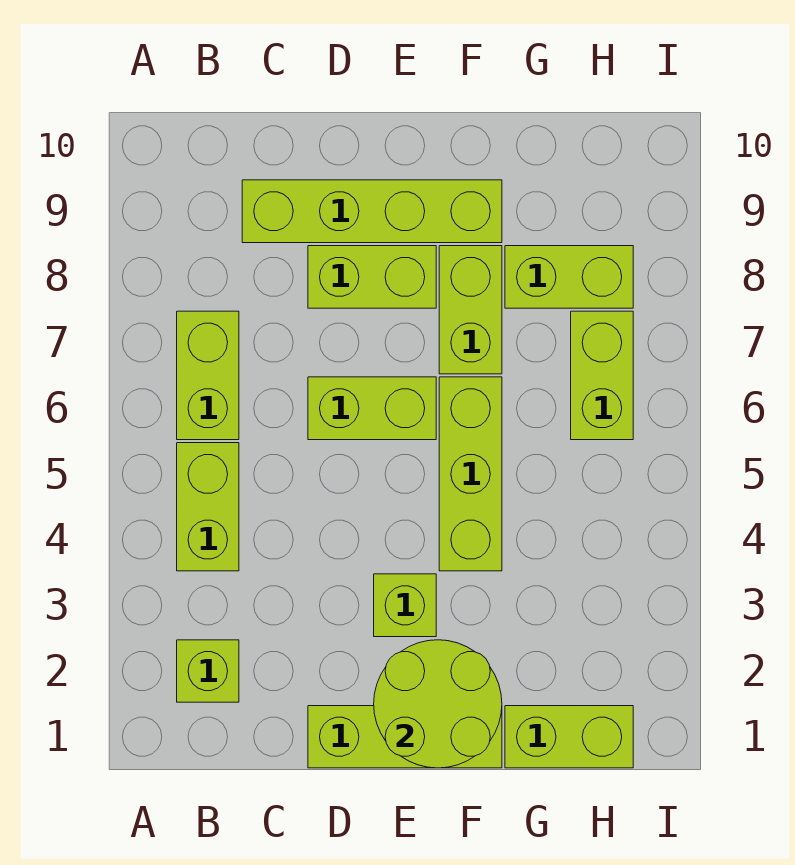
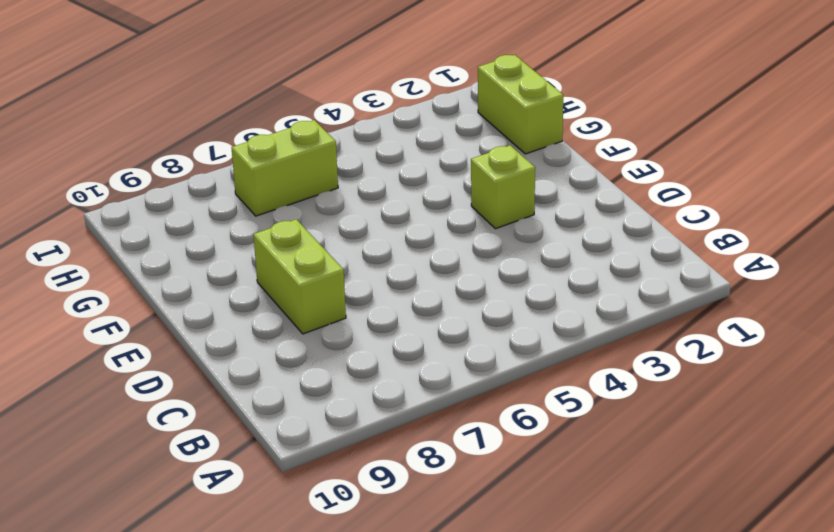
none -> lime 1x1 brick [177,640,239,702]
none -> lime 1x2 brick [177,443,239,571]
none -> lime 1x2 brick [177,311,239,440]

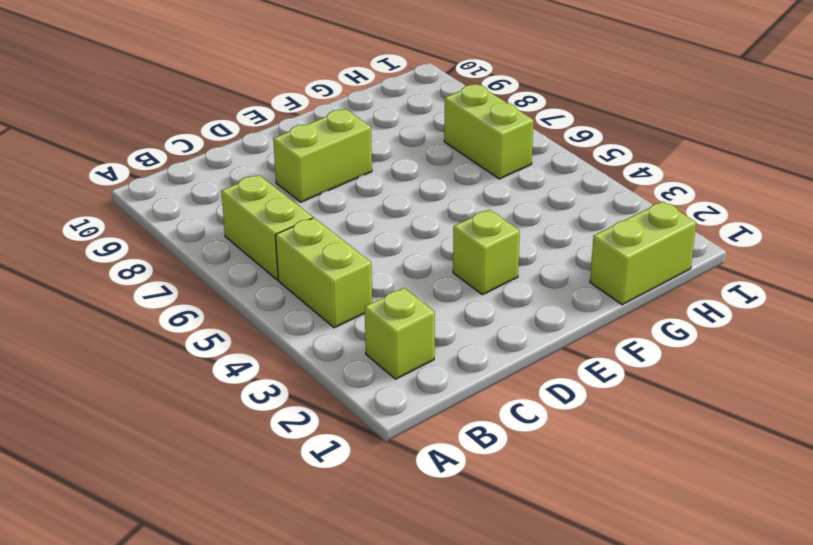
none -> lime 1x4 brick [242,180,502,243]
none -> lime 1x3 brick [308,706,502,768]
none -> lime 1x2 brick [308,377,436,440]

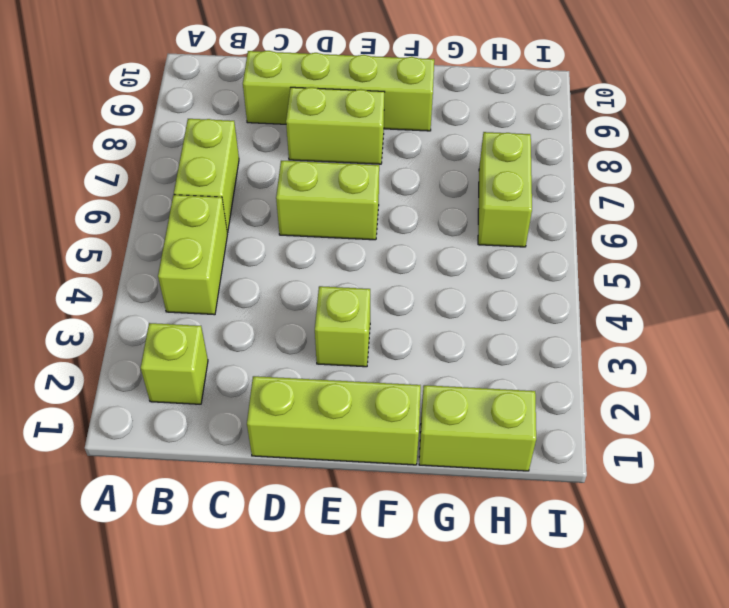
none -> lime 1x3 brick [439,377,502,571]
none -> lime 1x2 brick [439,246,502,374]
none -> lime 1x2 brick [505,246,633,308]

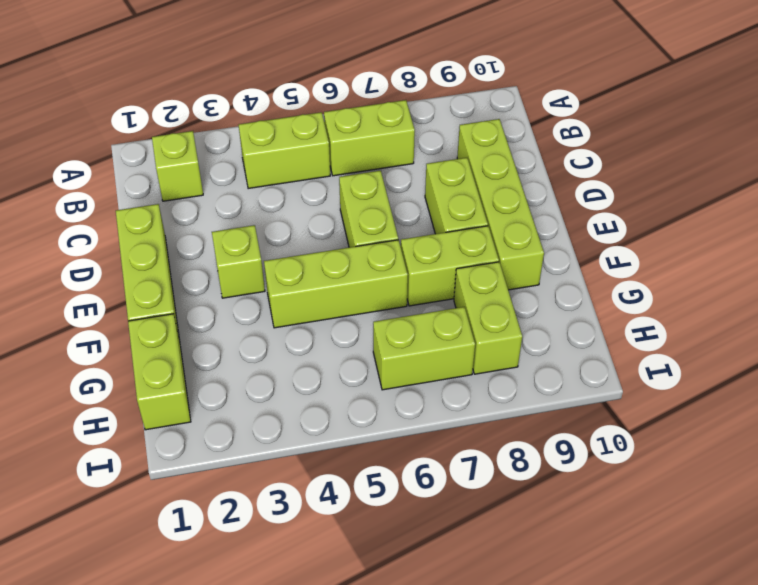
none -> lime 2x2 round brick [374,640,502,768]

